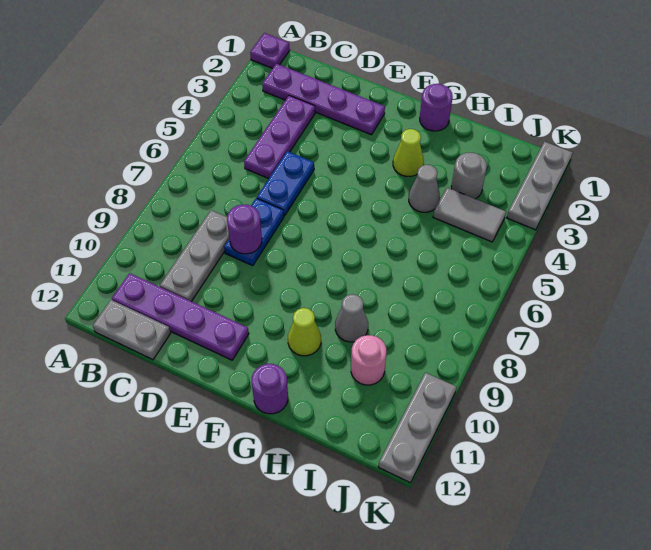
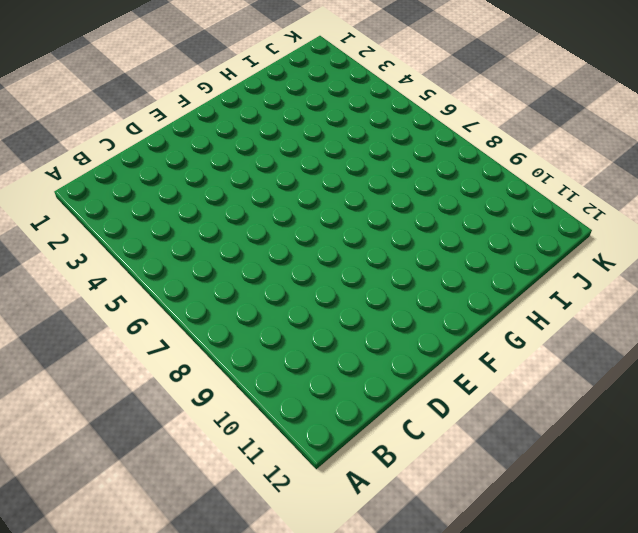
none -> purple 1x1 plate [250,33,290,68]
none -> purple 1x4 plate [262,64,385,135]
none -> purple 1x4 plate [112,273,249,360]

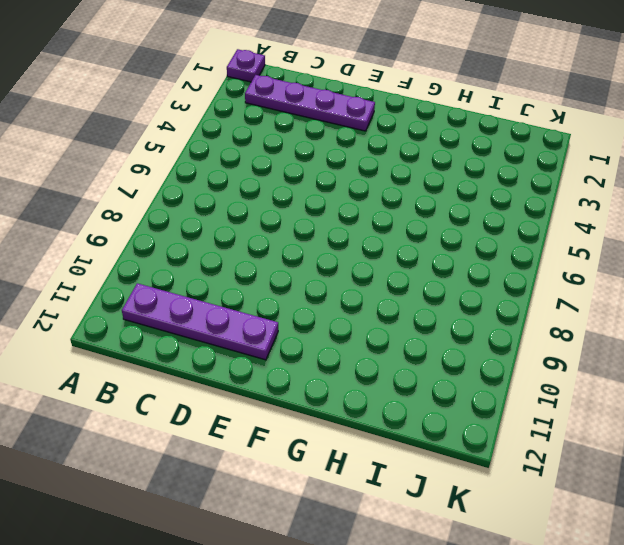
none -> grey 1x2 plate [93,300,171,360]
none -> purple 1x3 plate [244,96,315,179]
none -> grey 1x3 plate [160,210,229,302]

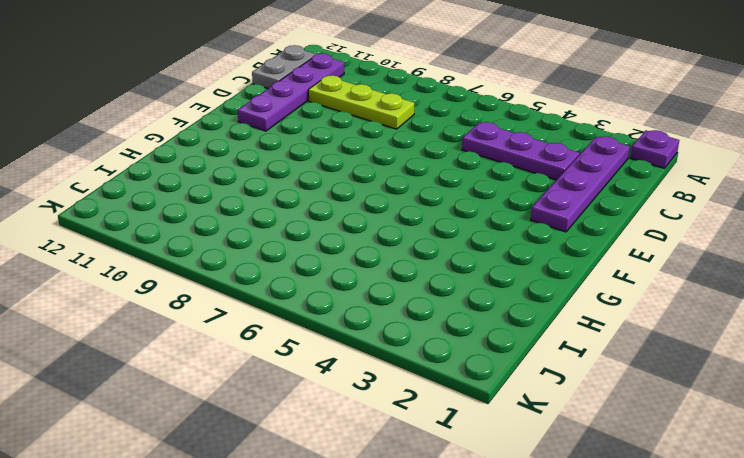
lime 1x3 plate [308,75,414,129] -> grey 1x3 plate [160,210,229,302]
none -> blue 1x2 plate [257,151,314,216]
none -> blue 1x2 plate [224,198,284,266]
none -> purple 1x1 round brick [420,84,453,131]

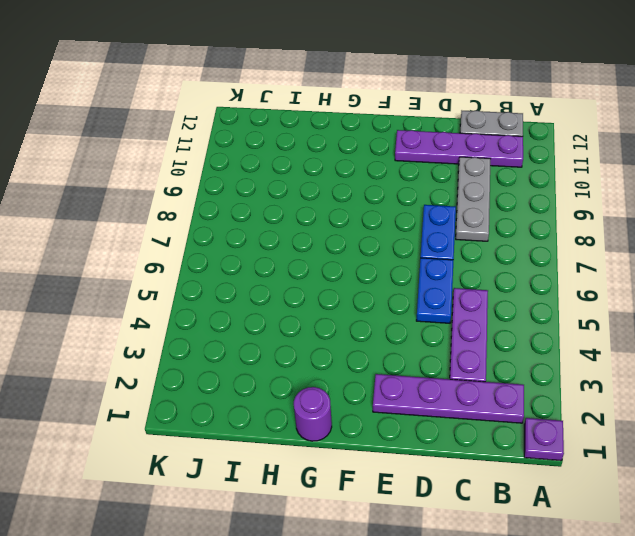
none -> lime 1x1 cone [393,129,424,176]
none -> lime 1x1 cone [288,308,321,356]
none -> purple 1x1 round brick [252,364,288,414]

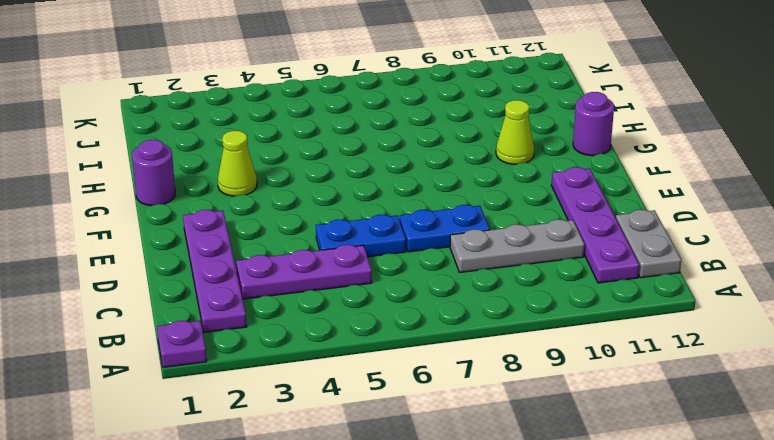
none -> grey 1x1 cone [409,165,440,212]
none -> grey 1x1 cone [335,294,368,342]
none -> grey 1x1 round brick [451,153,487,199]

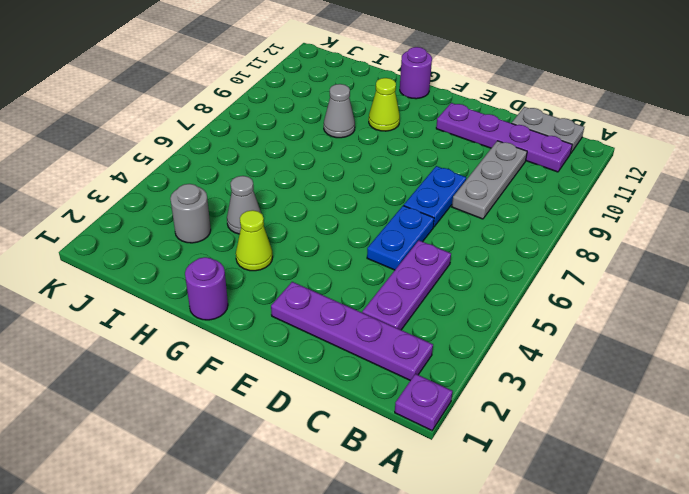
none -> grey 1x2 tile [433,188,506,242]
none -> pink 1x1 round brick [351,335,386,385]
none -> grey 1x3 plate [507,142,573,230]

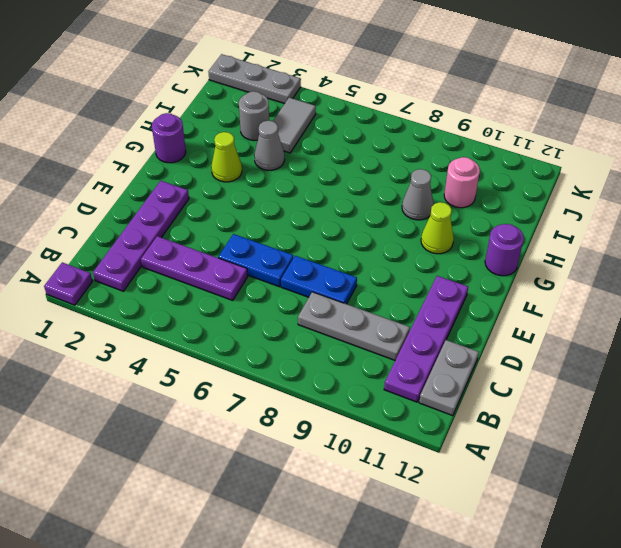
none -> grey 1x3 plate [378,373,457,483]
none -> purple 1x1 round brick [227,205,262,254]

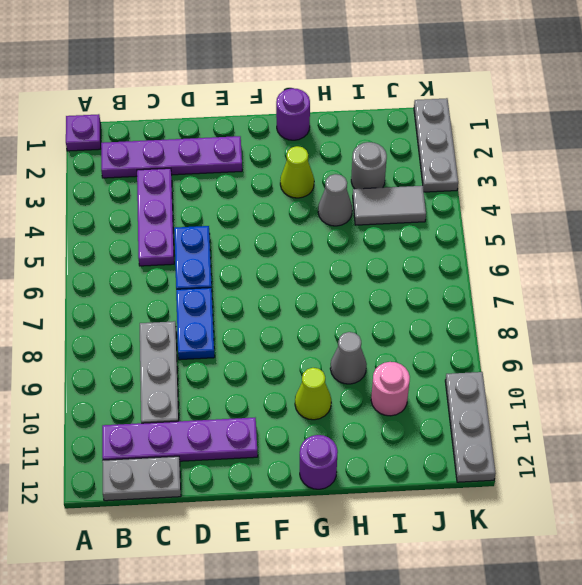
none -> purple 1x1 round brick [227,205,262,254]

